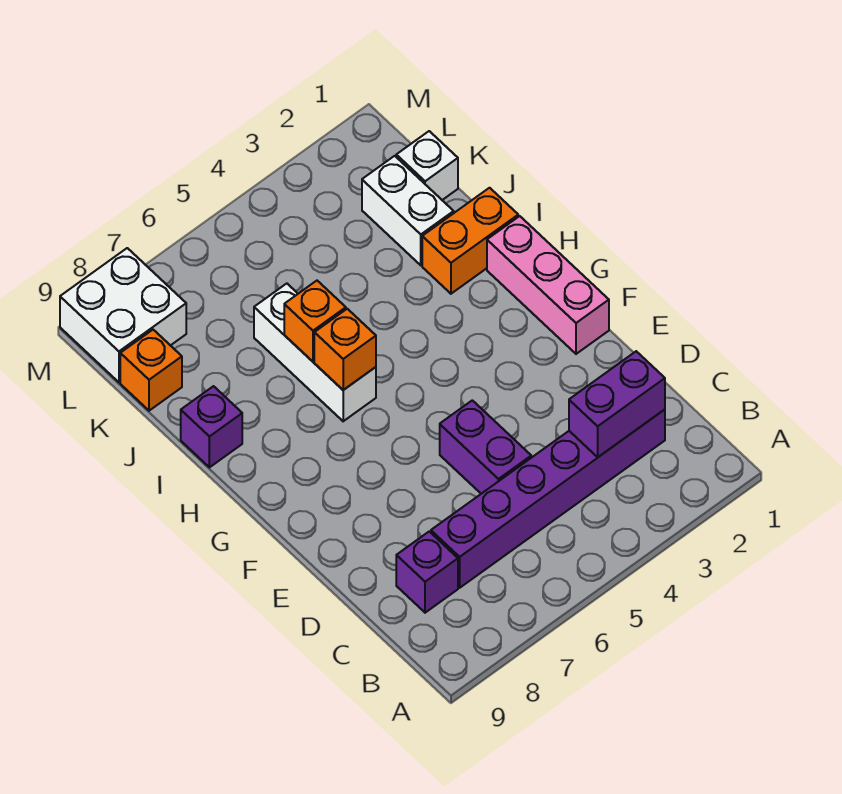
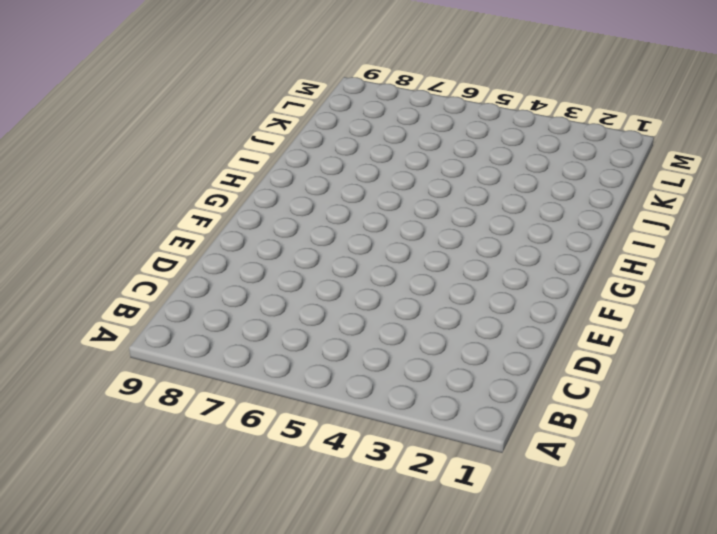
none -> purple 1x6 brick [431,410,665,588]
none -> purple 1x1 brick [396,532,458,613]
none -> purple 1x2 brick [440,400,531,494]

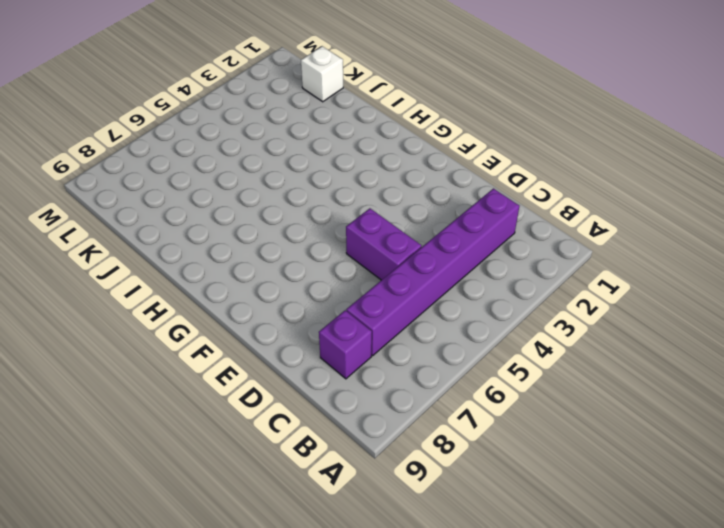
none -> pink 1x3 brick [487,216,609,354]
none -> white 1x3 brick [254,284,376,421]
none -> orange 1x2 brick [422,188,518,294]

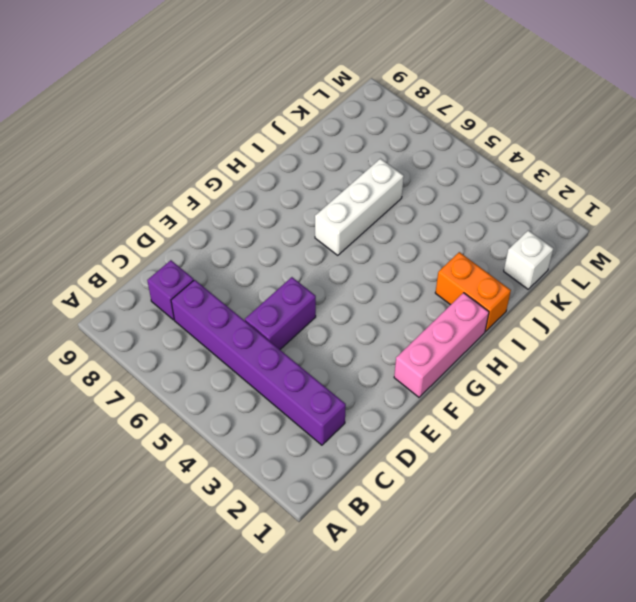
none -> purple 1x1 brick [181,386,242,467]
none -> white 1x2 brick [362,156,454,265]
none -> orange 1x1 brick [120,330,182,411]

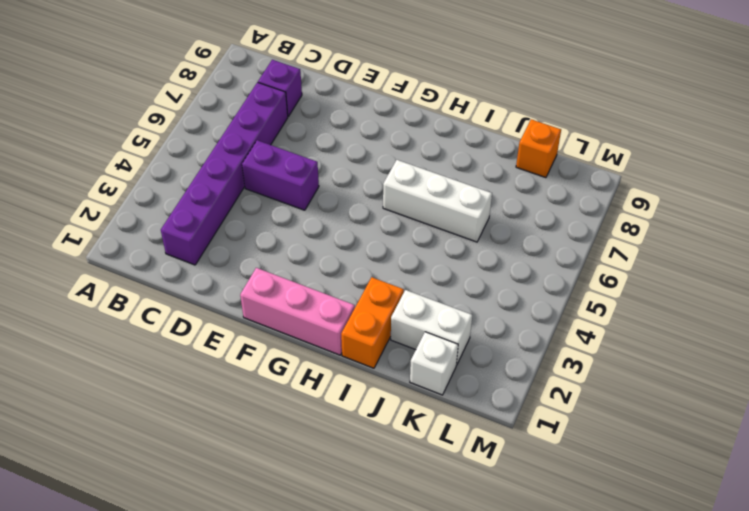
none -> purple 1x1 brick [181,386,242,467]
none -> white 2x2 brick [60,248,186,382]
none -> purple 1x2 brick [569,351,665,457]

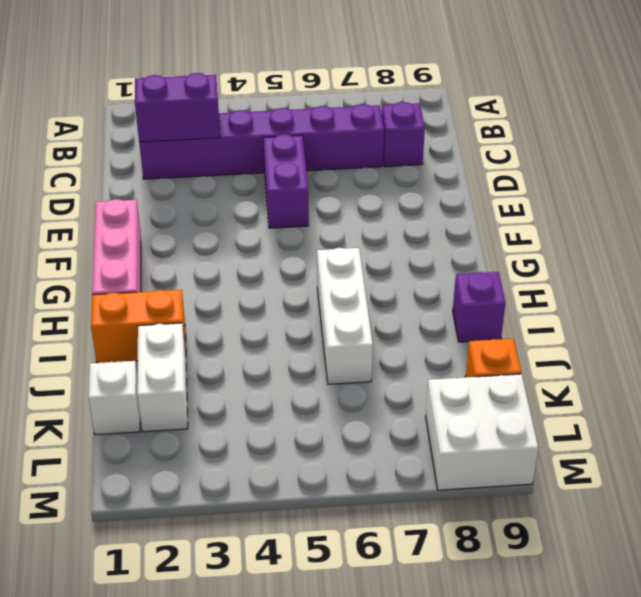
none -> orange 1x1 brick [314,309,376,390]
none -> orange 1x1 brick [284,281,346,362]

